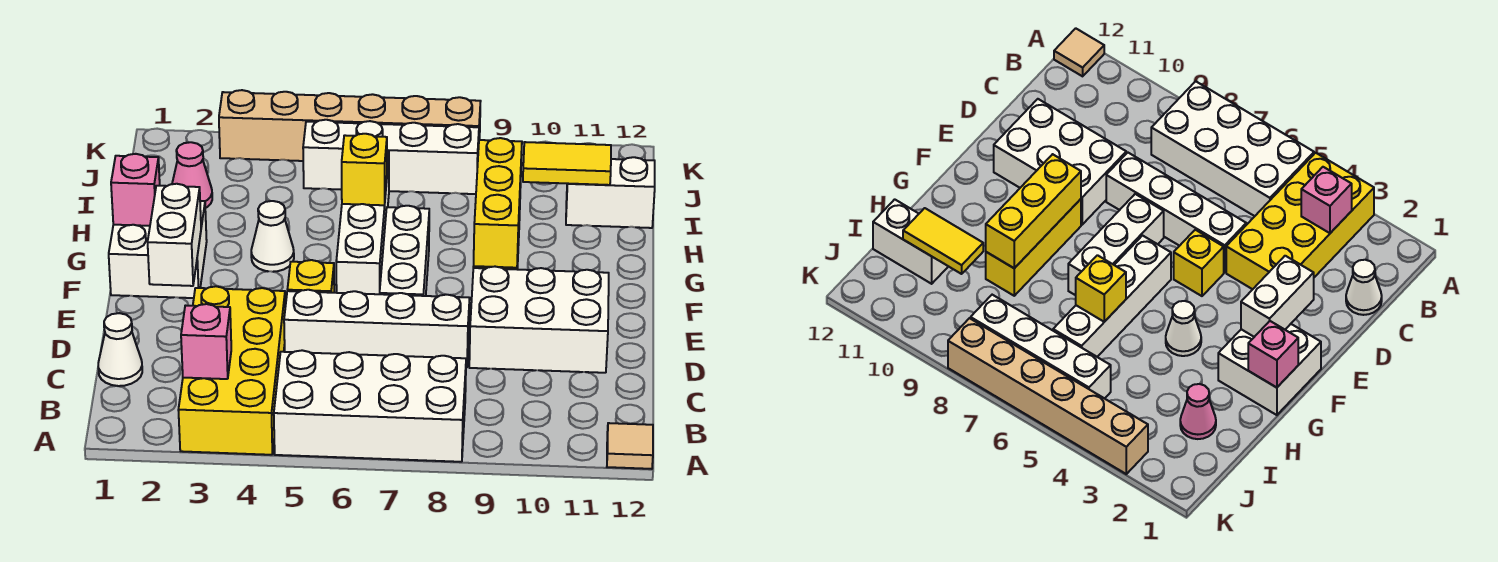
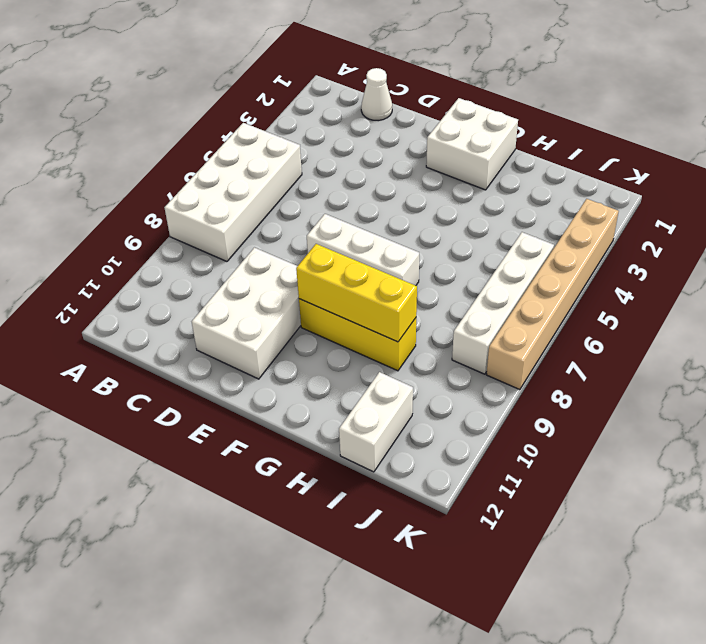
none -> yellow 2x4 brick [178,286,285,455]
none -> tan 1x1 tile [607,423,653,469]
none -> white 1x4 brick [284,290,470,368]

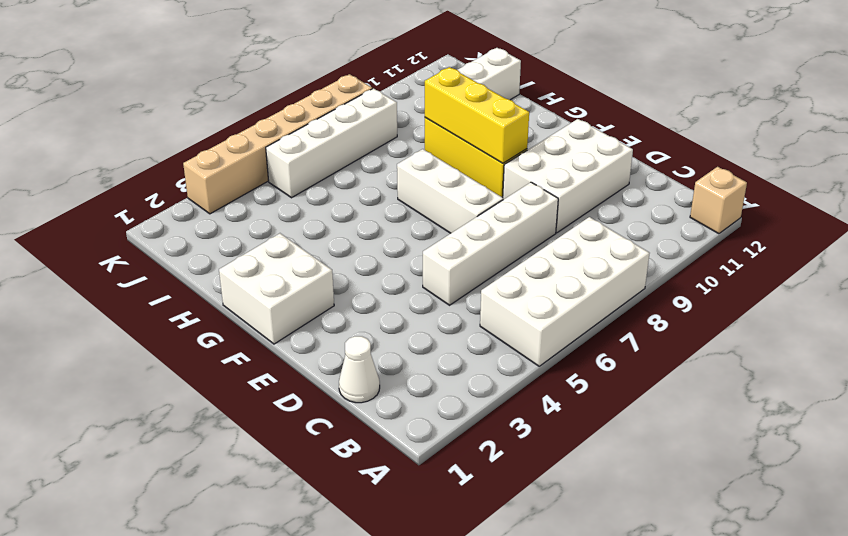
tan 1x1 brick [690,167,747,234] -> tan 1x1 tile [607,423,653,469]
none -> yellow 2x4 brick [178,286,285,455]
none -> yellow 1x1 brick [287,260,334,293]
none -> white 1x4 brick [336,151,389,294]

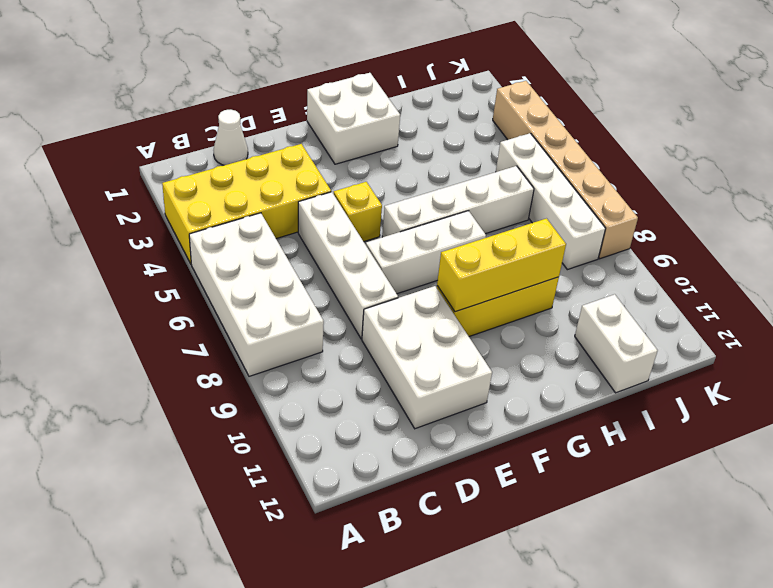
none -> tan 1x1 tile [607,423,653,469]
none -> white 1x1 cone [251,201,294,272]
none -> pink 1x1 cone [172,142,212,208]

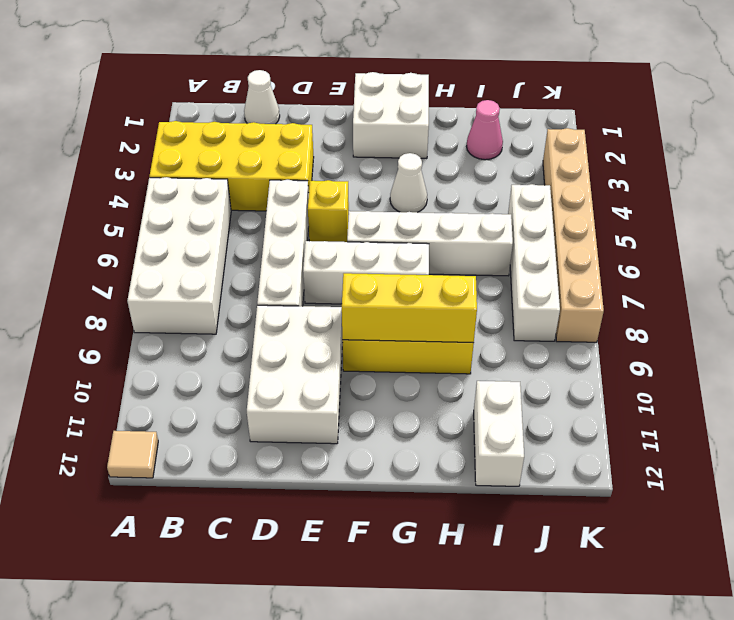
none -> pink 1x1 brick [181,304,231,379]
none -> white 1x2 brick [148,184,201,286]
none -> pink 1x1 brick [111,154,160,226]

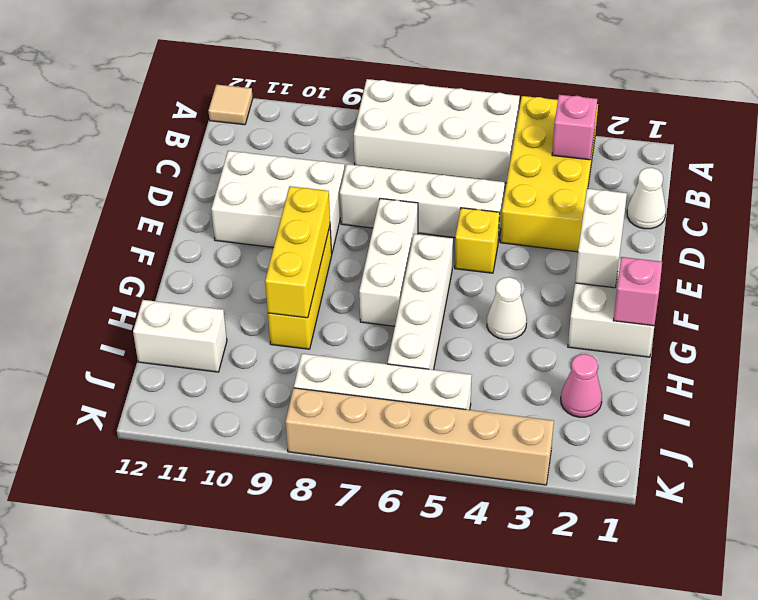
none -> yellow 1x1 brick [342,134,387,205]
none -> yellow 1x2 tile [523,142,611,185]

